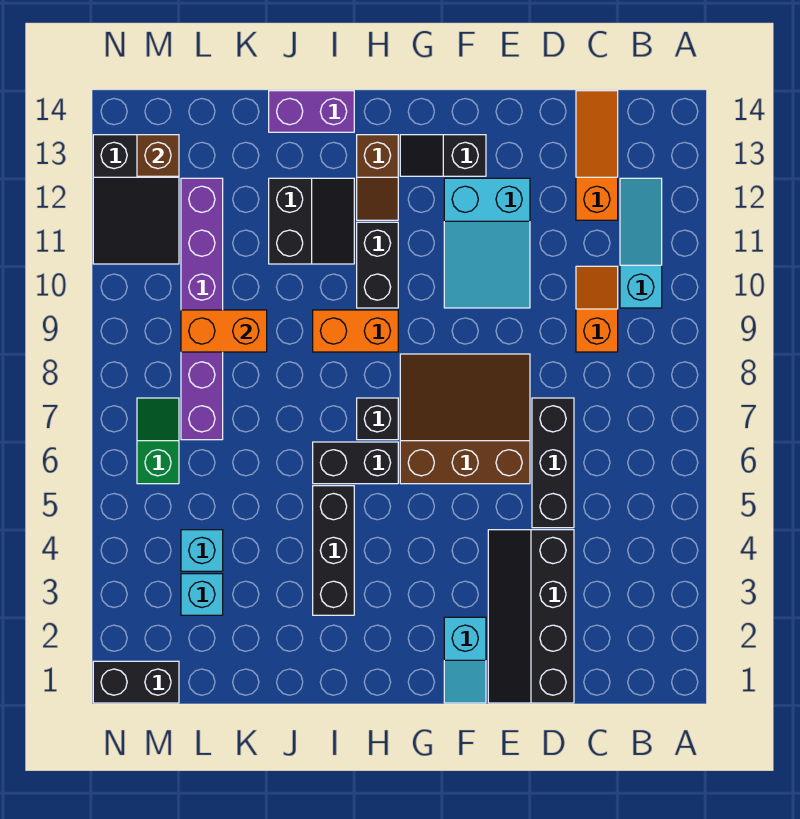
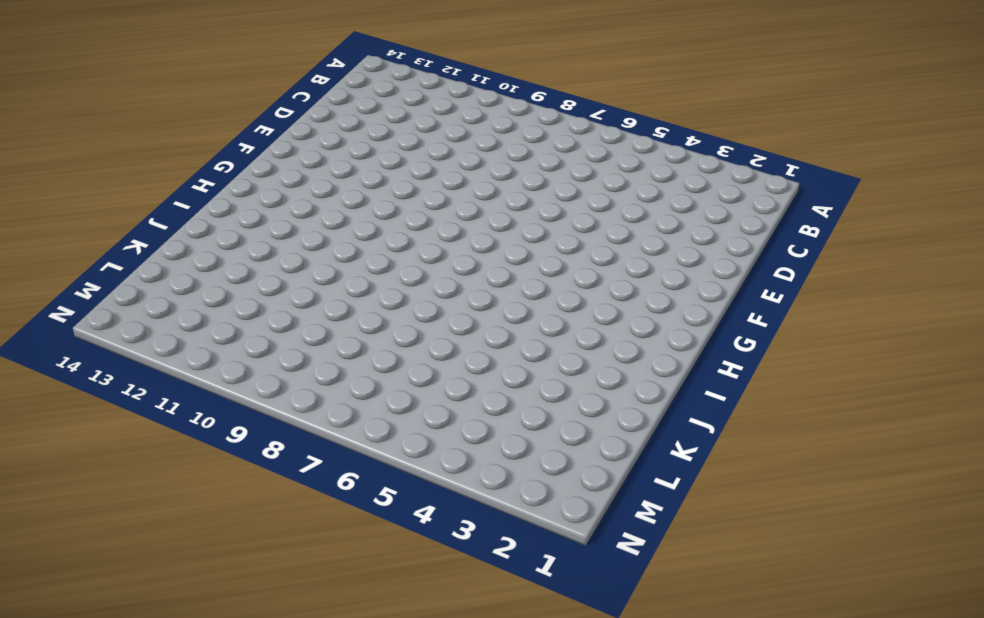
none -> cyan 1x3 slope [620,178,662,308]
none -> orange 1x2 slope [576,266,618,352]
none -> orange 1x3 slope [576,91,618,220]

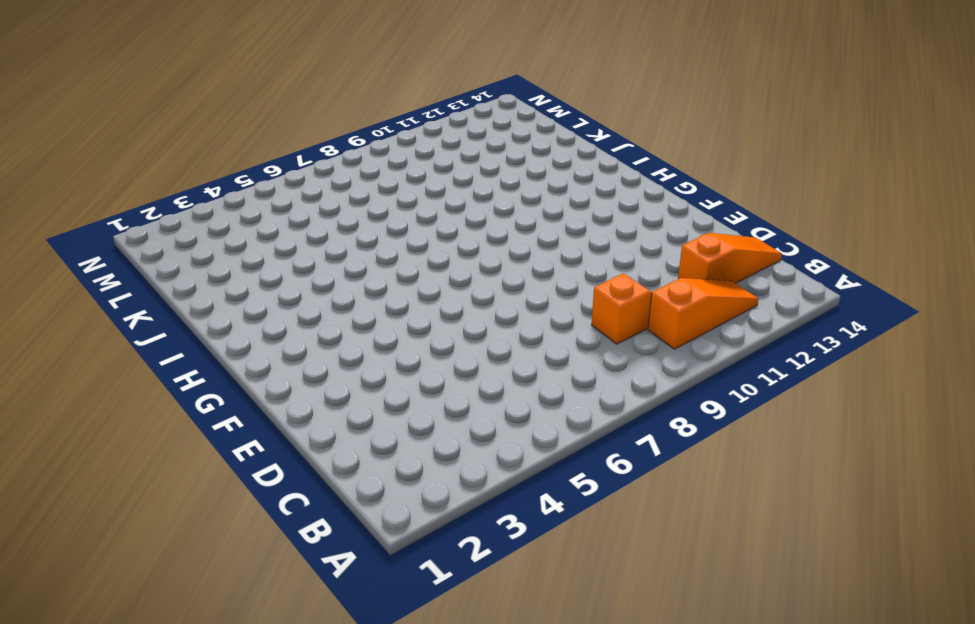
orange 1x3 slope [648,278,759,349] -> cyan 1x3 slope [620,178,662,308]
none -> black 2x4 slope [488,530,574,703]
none -> black 1x3 brick [532,398,574,528]
none -> brown 3x3 slope [400,354,530,484]

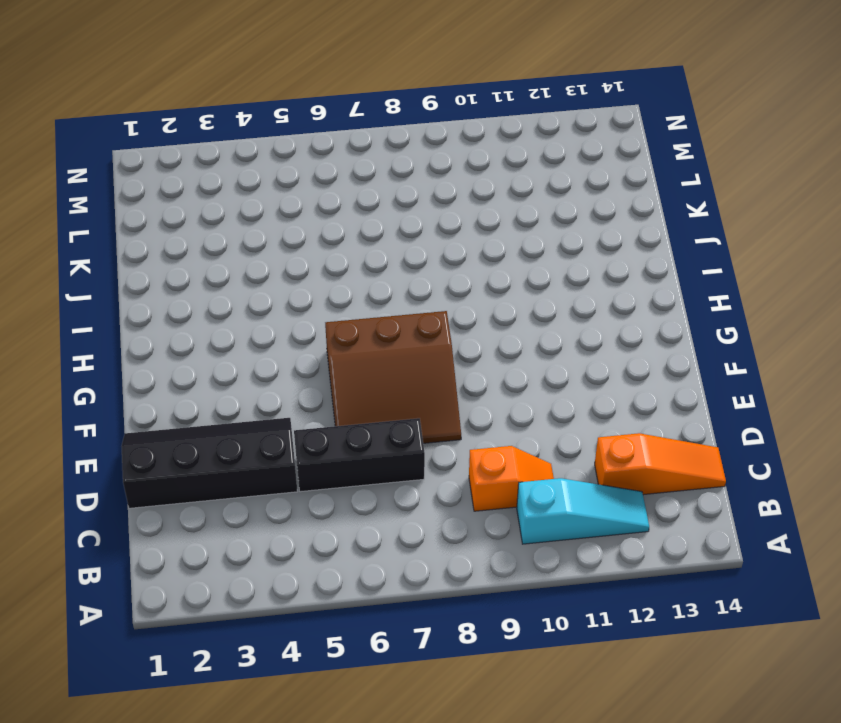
brown 3x3 slope [325,311,461,443] -> brown 3x3 slope turned to [400,354,530,484]
none -> cyan 2x3 slope [444,178,530,308]
none -> cyan 1x2 slope [444,617,486,703]
none -> black 1x2 slope [400,135,486,176]

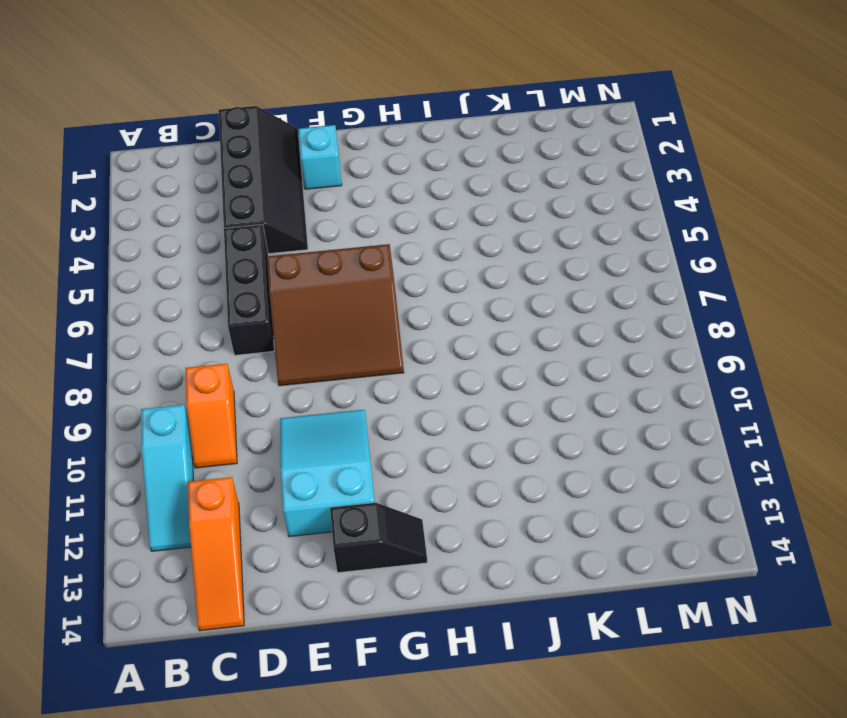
none -> black 1x2 brick [313,442,398,484]
none -> black 1x1 brick [357,398,398,440]
none -> orange 1x2 brick [313,310,398,352]

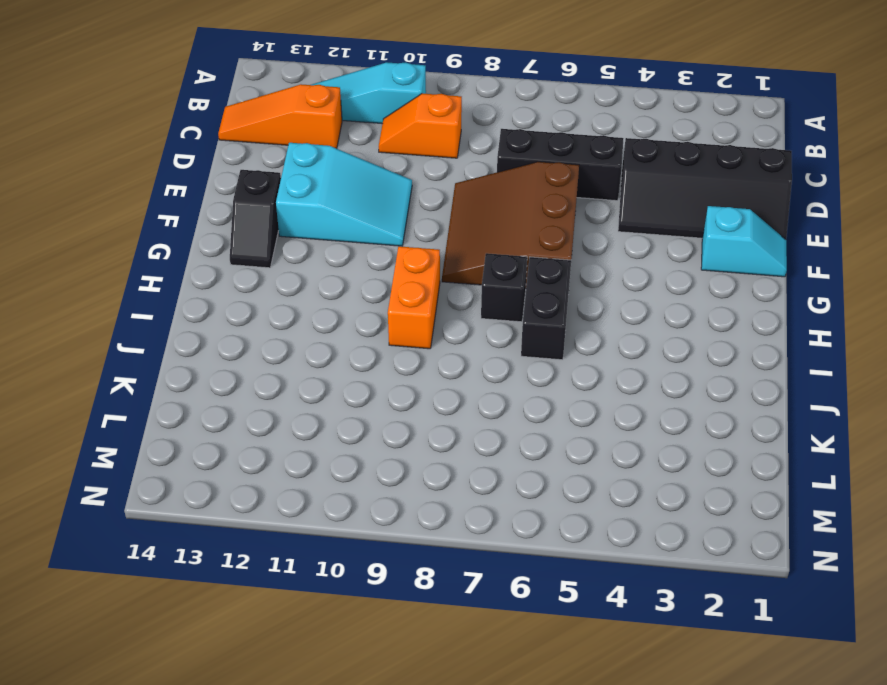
none -> black 1x2 brick [357,222,398,308]
none -> brown 1x2 slope [357,135,398,220]
none -> black 1x3 brick [313,486,354,615]

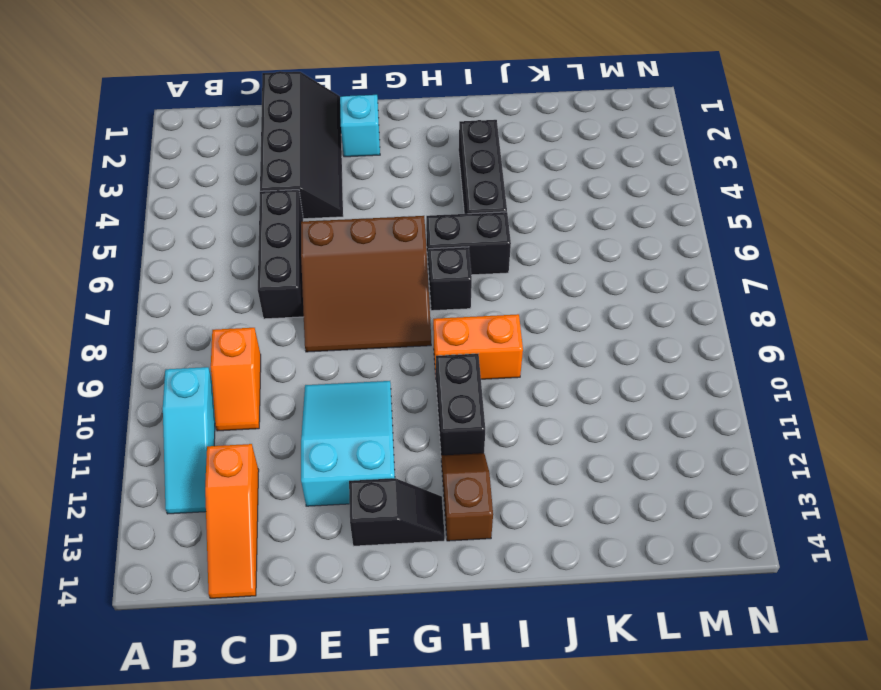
none -> black 2x2 slope [269,178,354,264]
none -> purple 1x2 brick [269,91,354,132]
none -> cyan 1x1 brick [181,574,223,615]

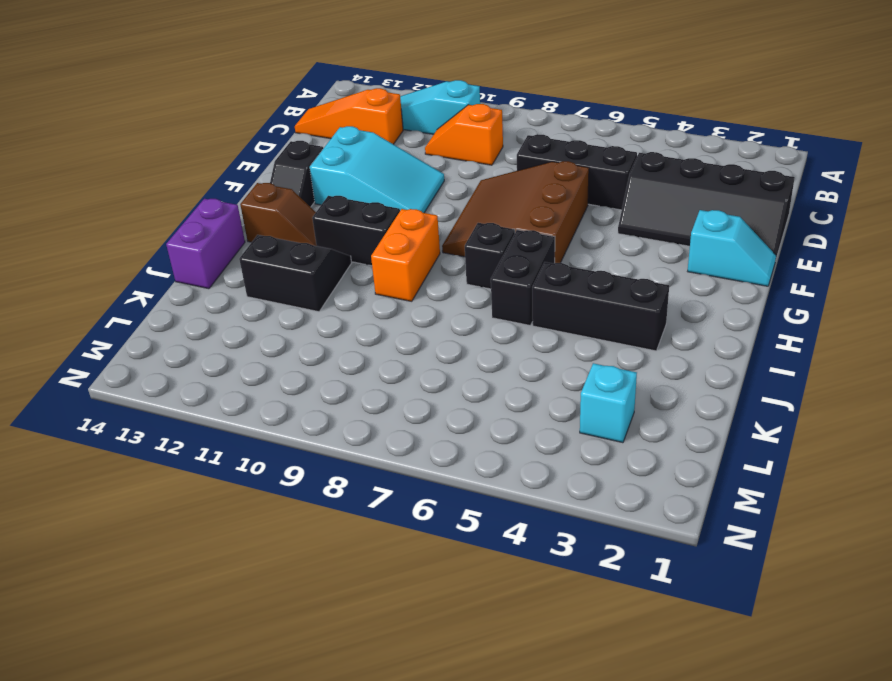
none -> cyan 1x1 brick [181,530,223,571]
none -> purple 1x6 brick [181,178,223,440]
none -> black 1x2 brick [93,661,179,703]

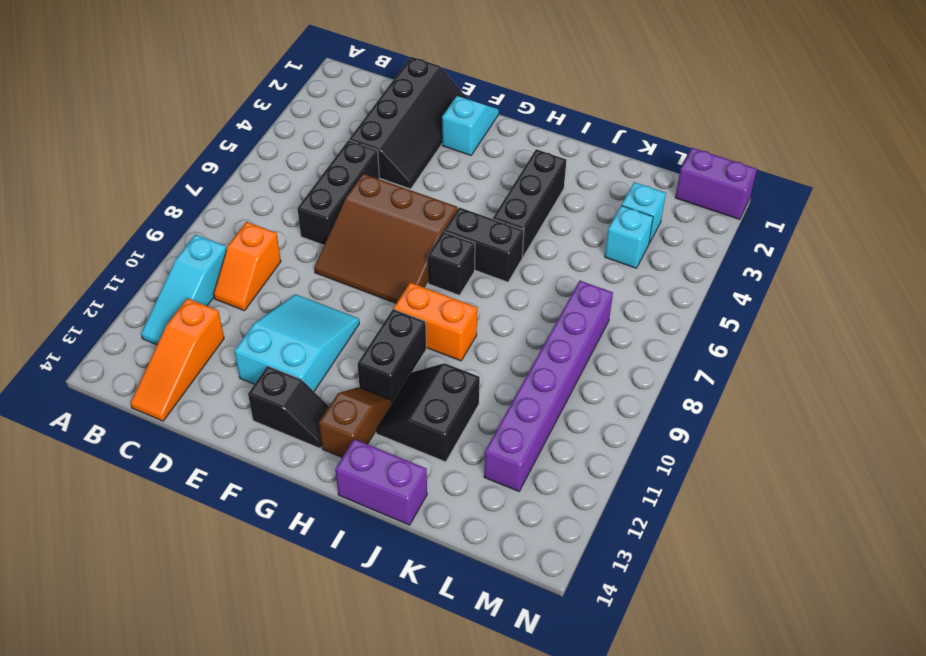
purple 1x2 brick [675,148,757,219] -> black 1x2 brick [93,661,179,703]
none -> green 1x2 slope [137,398,179,484]
none -> black 2x3 slope [93,135,179,264]
none -> orange 1x2 brick [181,310,267,352]

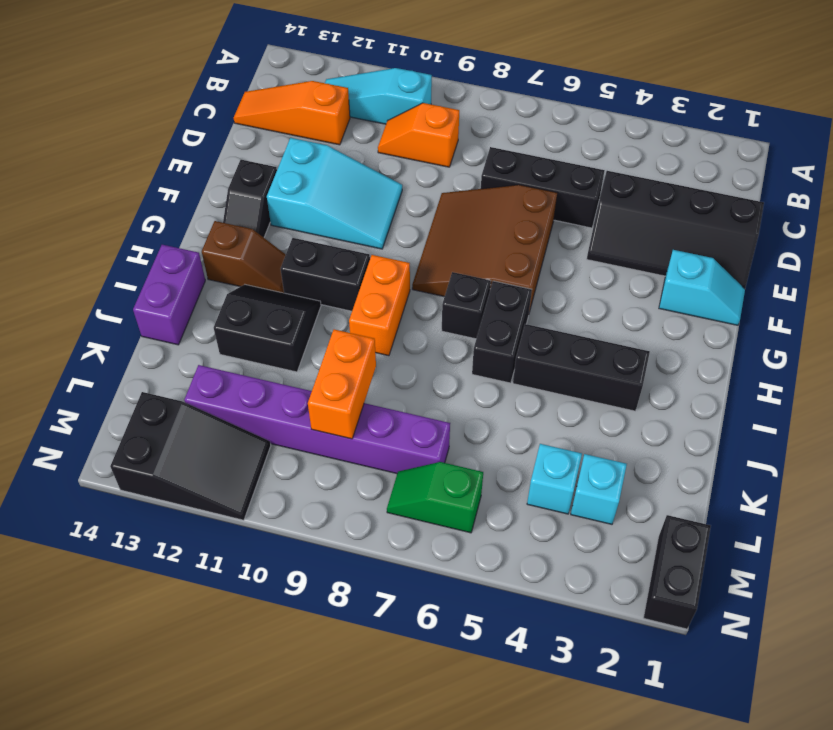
none -> brown 1x1 brick [137,135,179,176]

